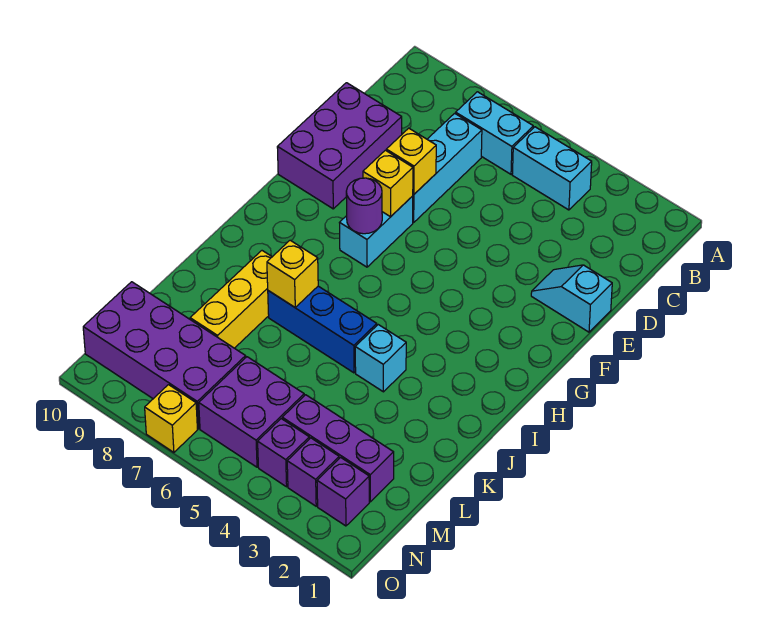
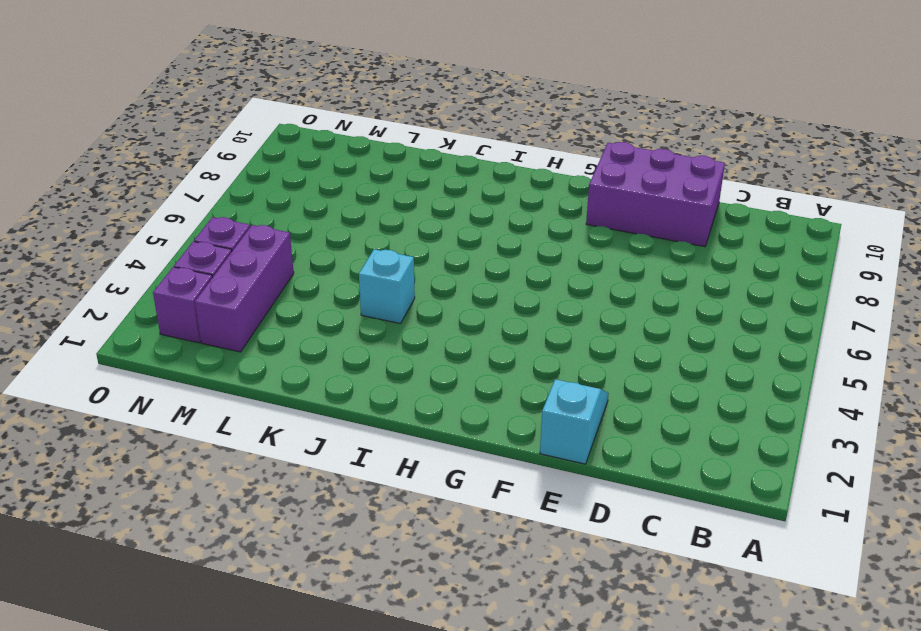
none -> cyan 1x2 brick [512,127,592,210]
none -> cyan 1x2 brick [456,92,533,174]
none -> cyan 1x3 brick [413,113,482,222]

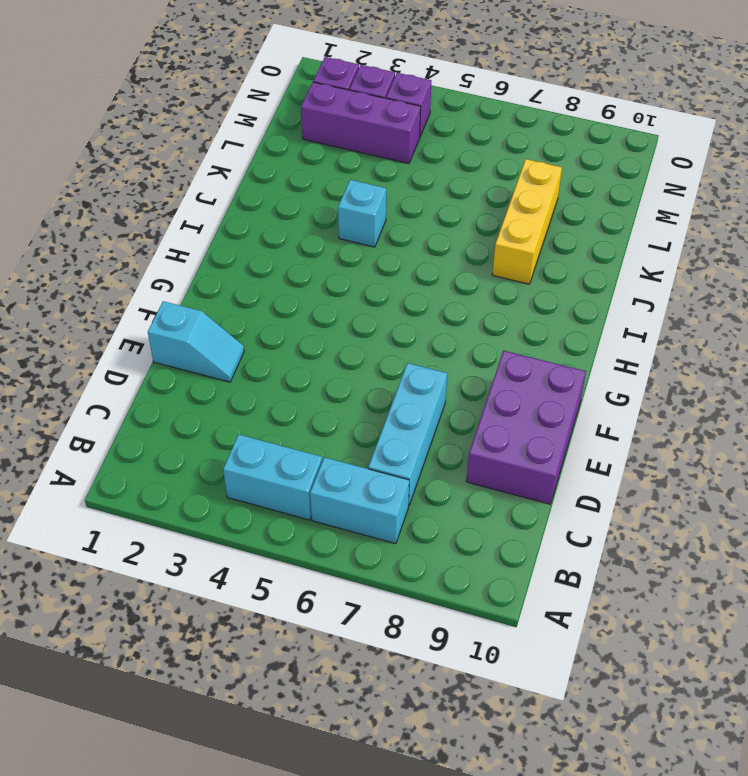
none -> cyan 1x2 brick [340,196,413,267]
none -> blue 1x3 brick [268,286,377,373]
none -> purple 2x2 brick [199,357,304,467]

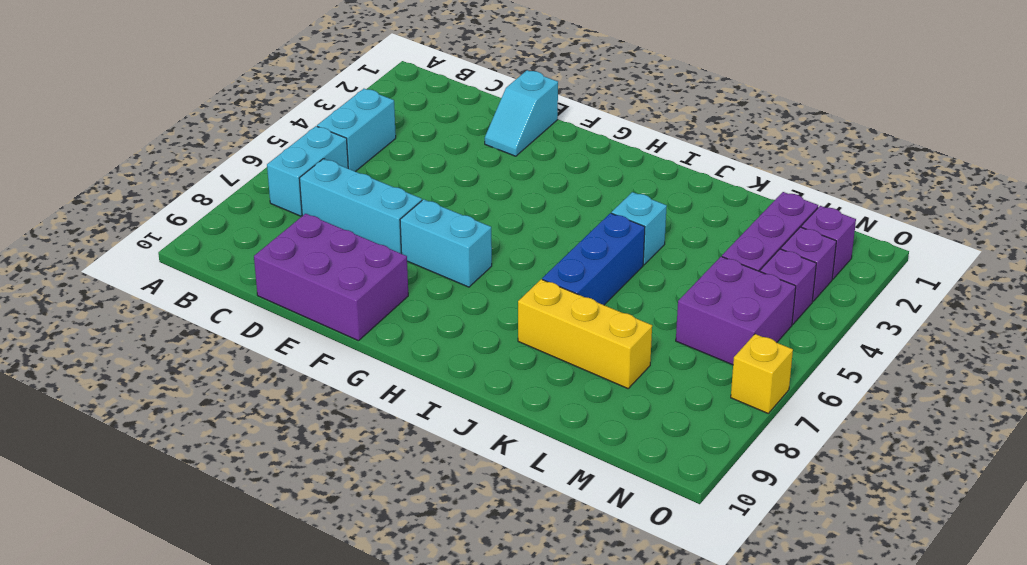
none -> purple 2x4 brick [83,282,246,429]
none -> yellow 1x1 brick [386,128,436,194]
none -> yellow 1x1 brick [363,150,413,217]

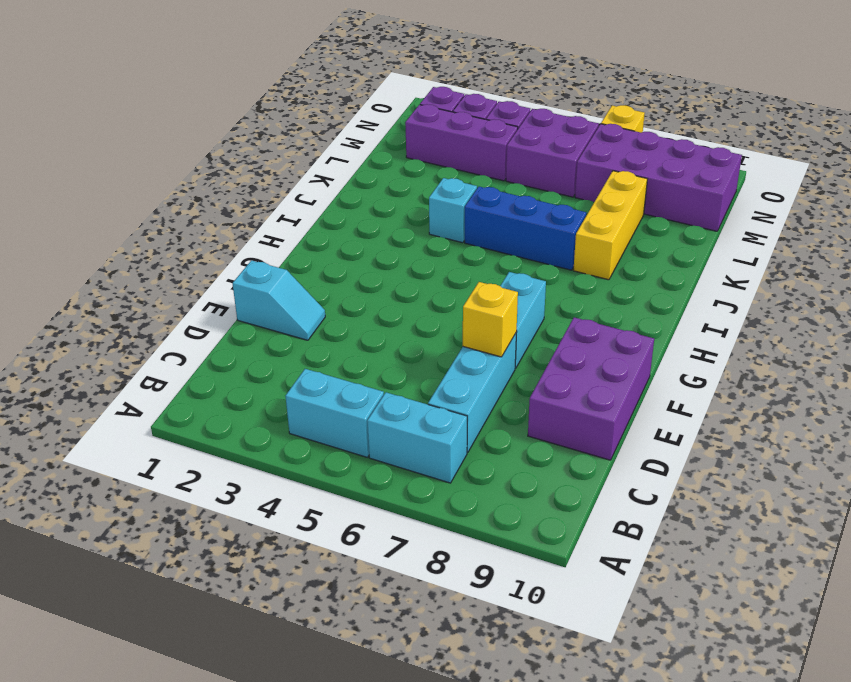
none -> yellow 1x1 brick [363,150,413,217]
none -> purple 1x1 round brick [346,178,382,234]
none -> yellow 1x1 brick [267,240,318,307]

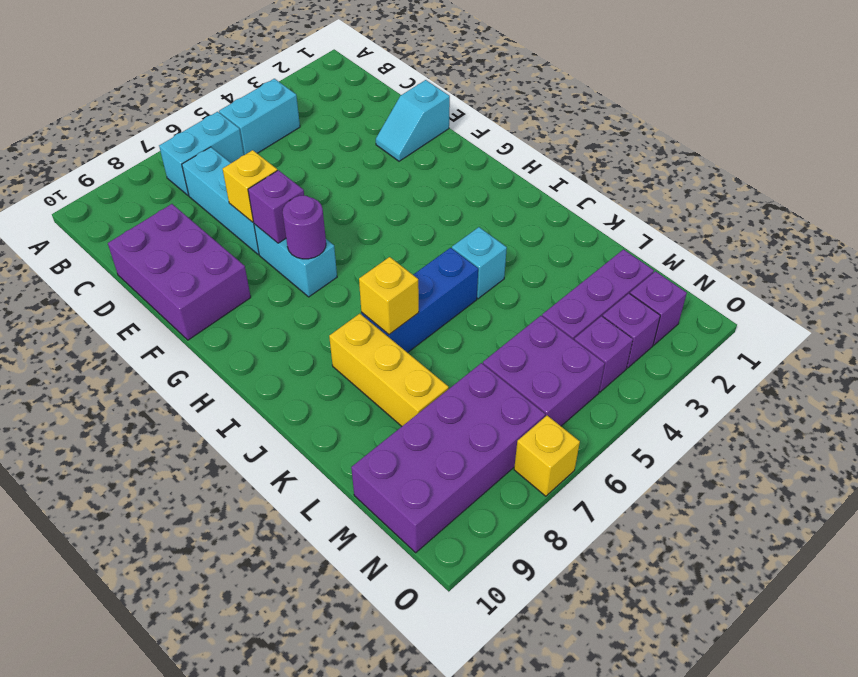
purple 1x1 brick [248,170,304,243] -> yellow 1x1 brick [363,150,413,217]

